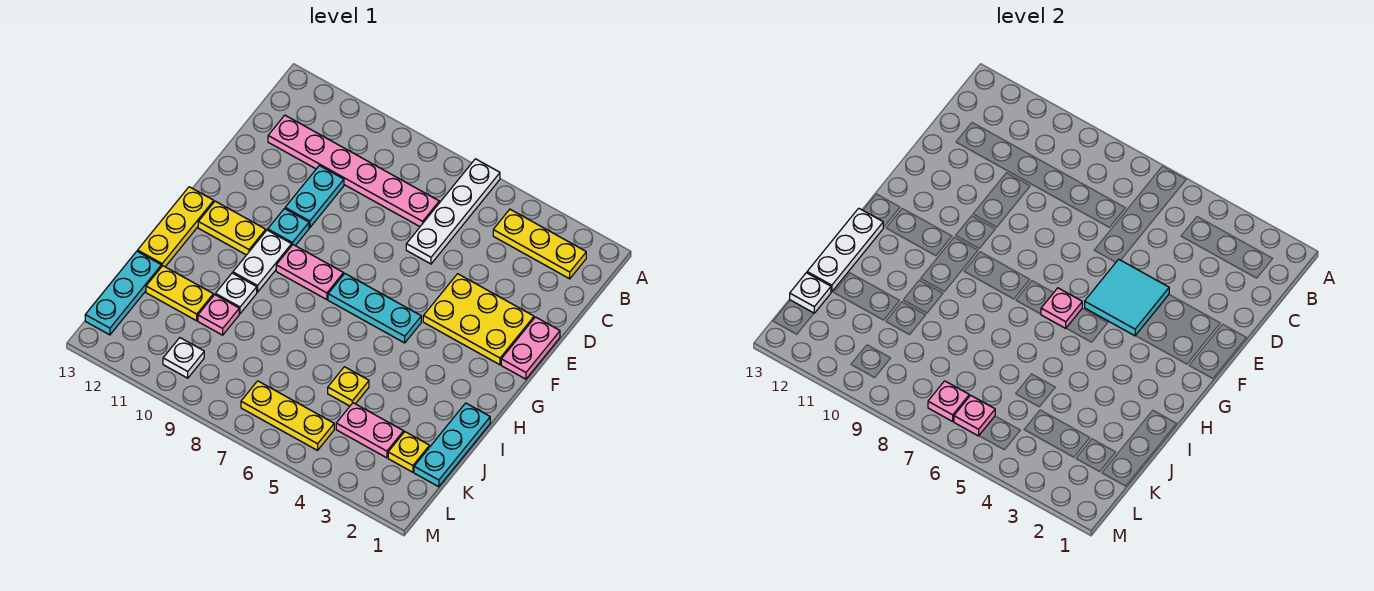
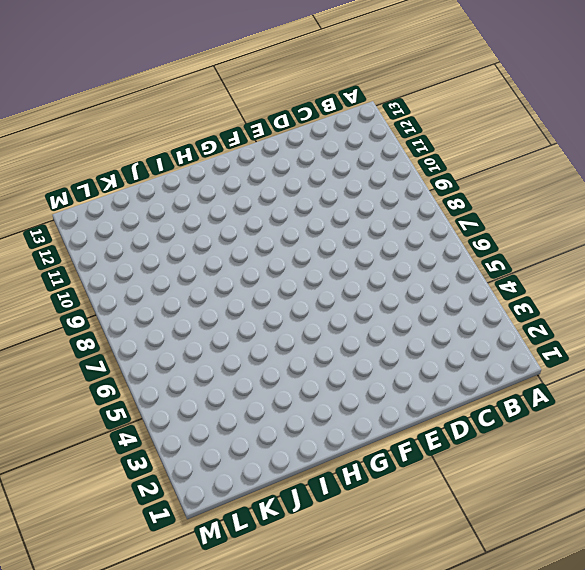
none -> white 1x4 plate [406,159,500,264]
none -> yellow 1x3 plate [493,209,586,279]
none -> pink 1x6 plate [268,115,439,227]

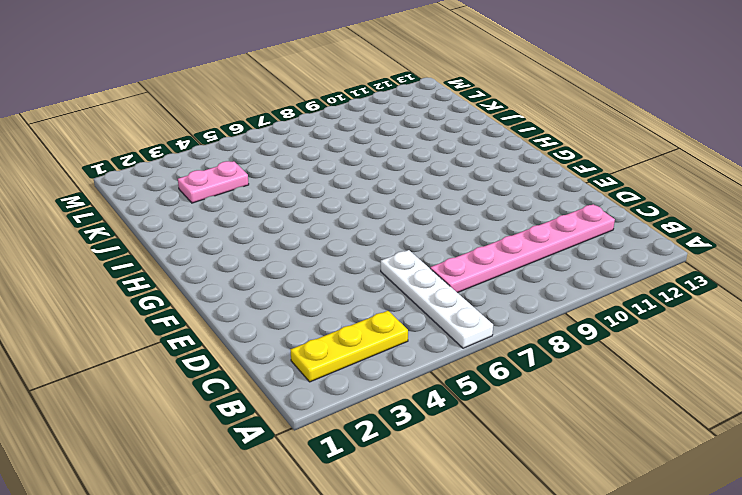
none -> cyan 1x2 plate [285,166,344,228]
none -> pink 1x2 plate [501,317,560,379]
none -> yellow 2x3 plate [423,274,534,365]

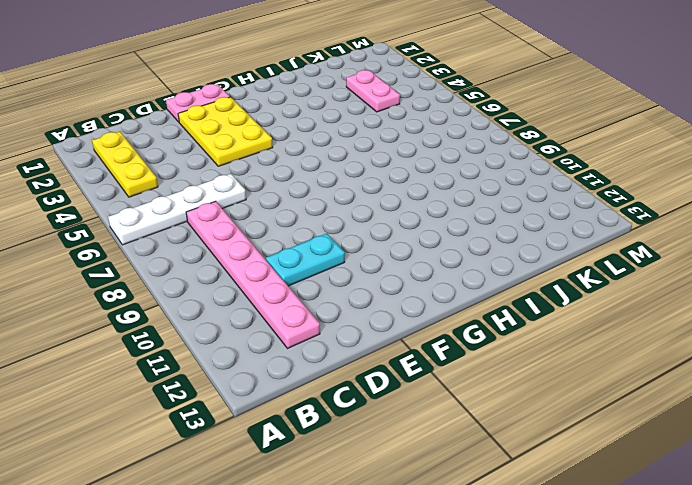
none -> cyan 1x1 plate [268,209,309,246]
none -> cyan 1x3 plate [328,274,421,343]
none -> pink 1x2 plate [276,245,344,300]

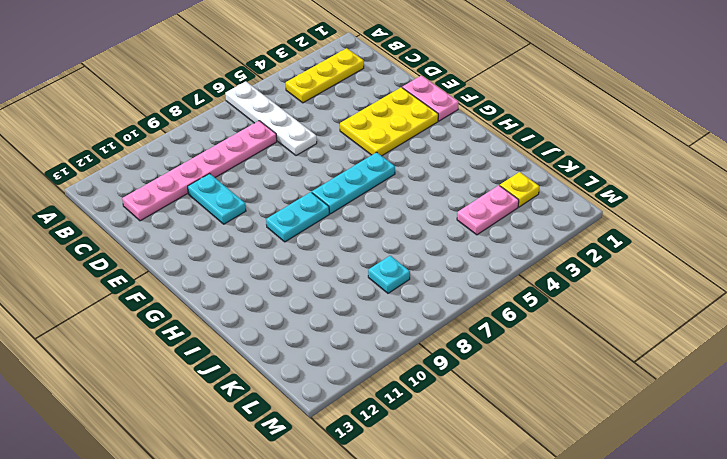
cyan 1x2 plate [266,192,329,242] -> pink 1x2 plate [276,245,344,300]
cyan 1x1 plate [368,256,410,293] -> cyan 1x1 plate moved to [268,209,309,246]
none -> white 1x2 plate [233,230,292,292]
none -> yellow 1x2 plate [198,201,266,255]
none -> yellow 1x3 plate [138,187,214,267]

